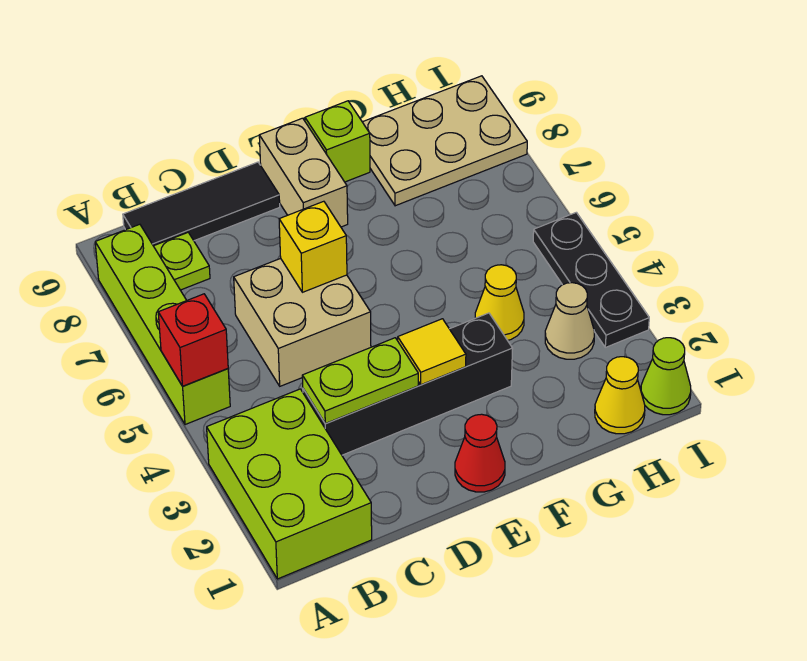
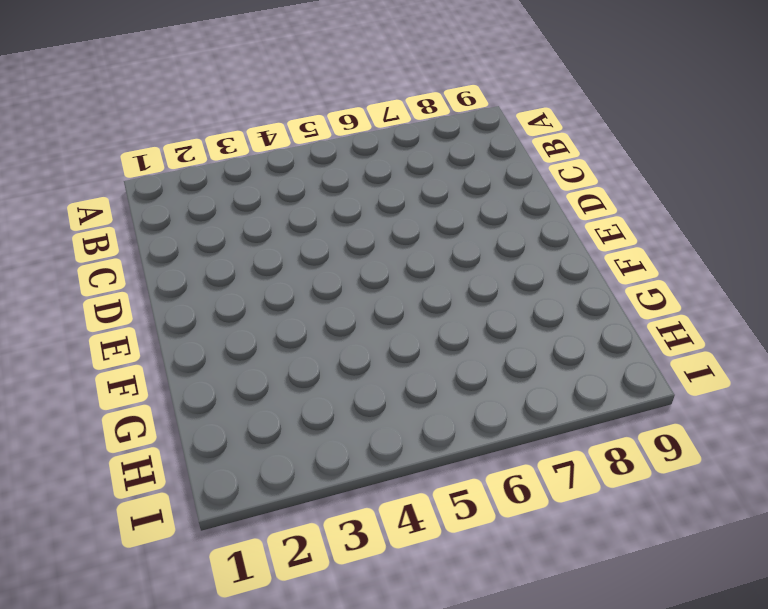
none -> lime 2x3 brick [207,389,372,579]
none -> lime 1x4 brick [95,224,230,425]
none -> lime 1x1 plate [154,233,210,290]

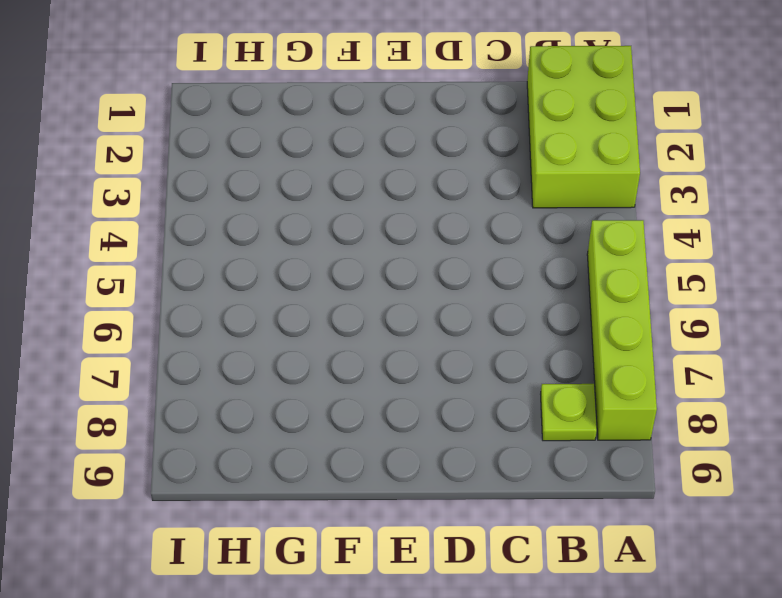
none -> black 1x3 tile [123,162,280,246]
none -> black 1x4 brick [303,313,513,455]
none -> tan 2x2 brick [234,258,371,386]

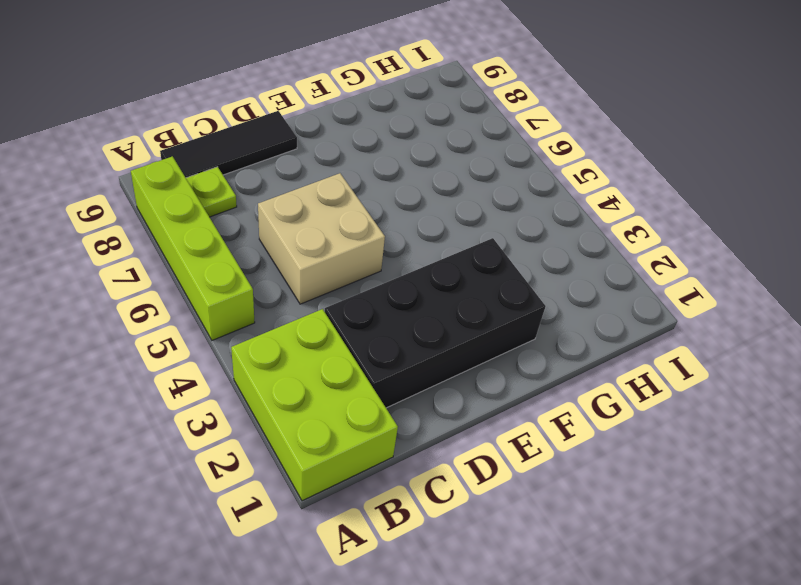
black 2x4 brick [325,238,546,408] -> black 1x4 brick [303,313,513,455]
none -> red 1x1 cone [455,414,505,492]
none -> tan 1x2 brick [259,118,348,227]
none -> lime 1x1 brick [305,101,370,182]

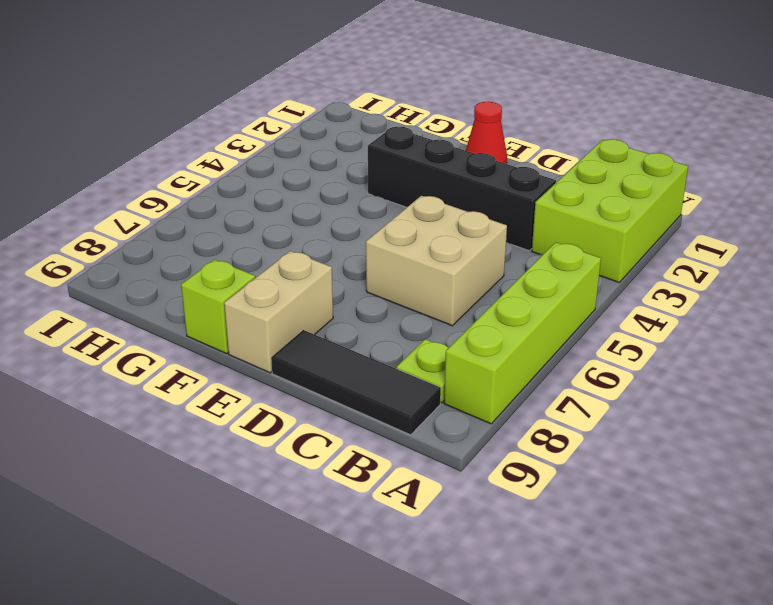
none -> yellow 1x1 cone [475,265,524,340]
none -> tan 2x3 plate [363,76,527,206]
none -> yellow 1x1 cone [595,357,645,434]

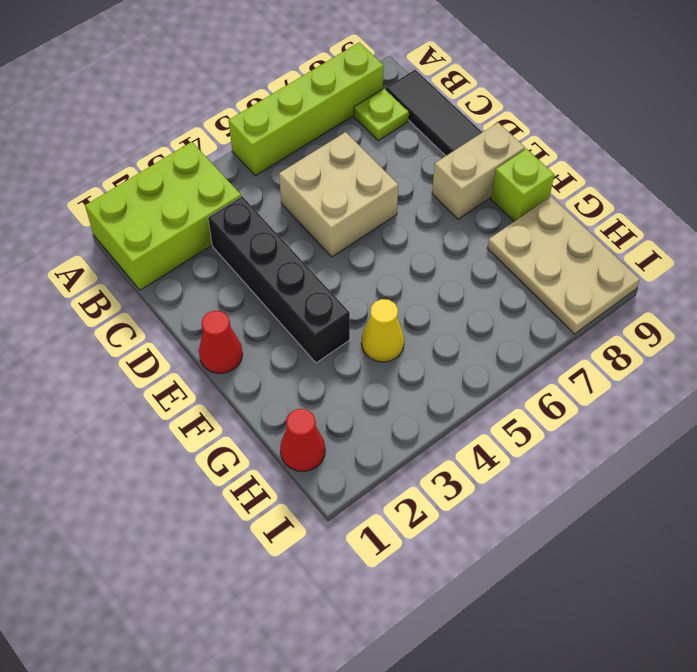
red 1x1 cone [280,409,325,472] -> yellow 1x1 cone [595,357,645,434]
none -> tan 1x1 cone [545,283,594,359]
none -> lime 1x1 cone [641,338,691,415]
none -> black 1x3 plate [533,212,649,347]

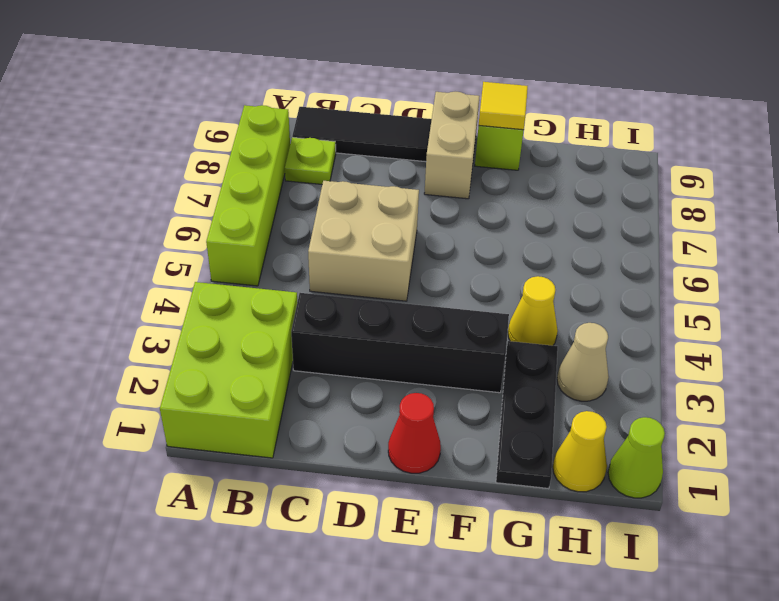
yellow 1x1 tile [479,82,528,130] -> yellow 1x1 tile moved to [398,319,466,385]
black 1x3 plate [496,341,558,489] -> black 1x3 plate moved to [533,212,649,347]
none -> tan 2x3 plate [363,76,527,206]
none -> red 1x1 brick [158,294,228,386]
none -> lime 1x2 plate [302,338,418,424]

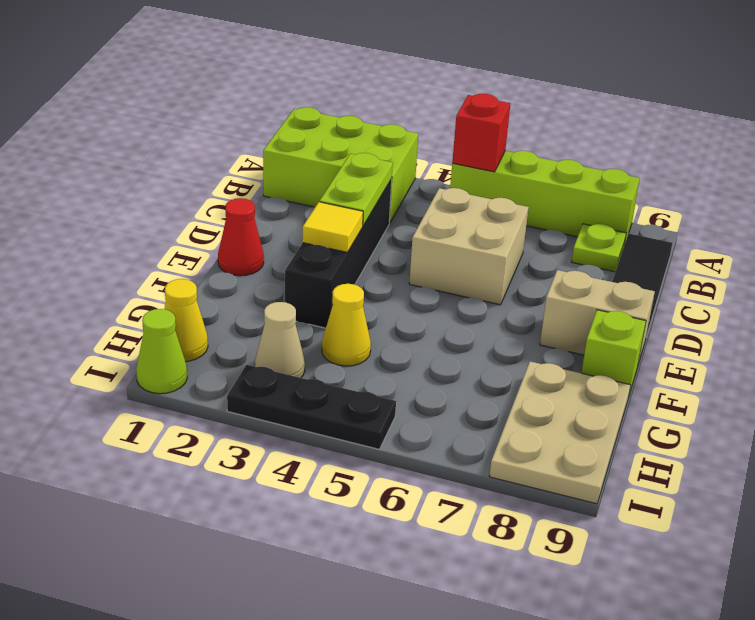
none -> yellow 1x1 brick [279,201,347,292]

